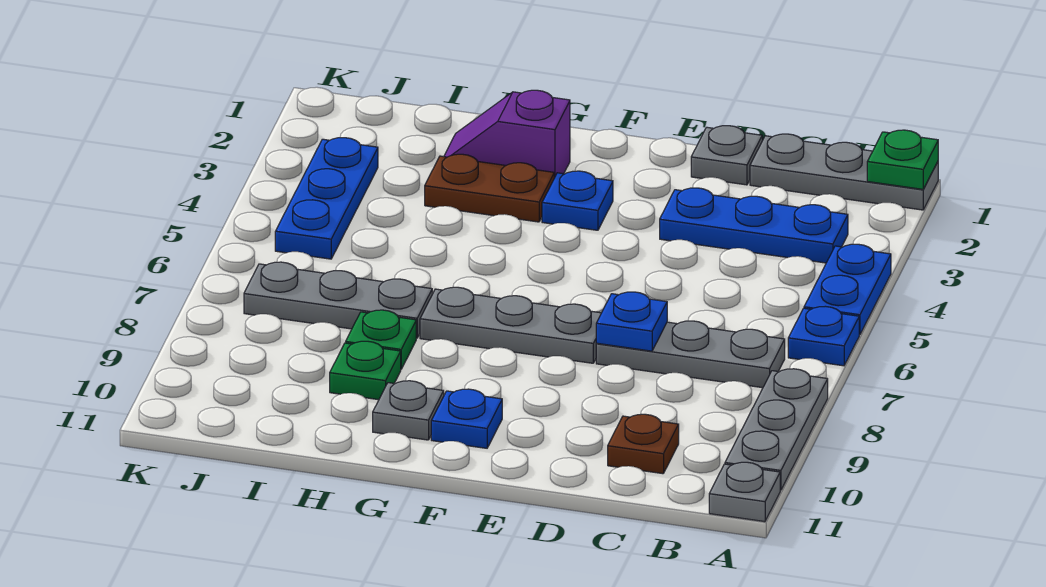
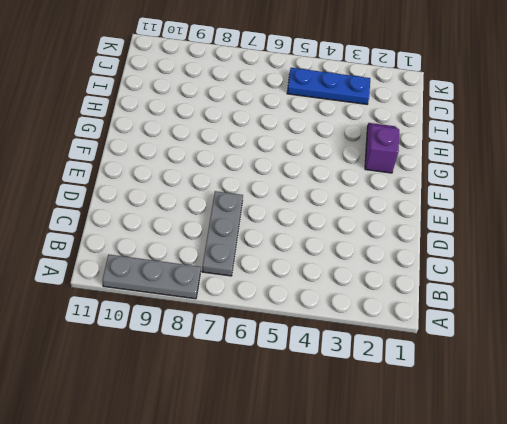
none -> grey 1x3 plate [750,134,938,210]
none -> blue 1x2 plate [804,244,891,335]
none -> blue 1x1 plate [788,306,859,366]

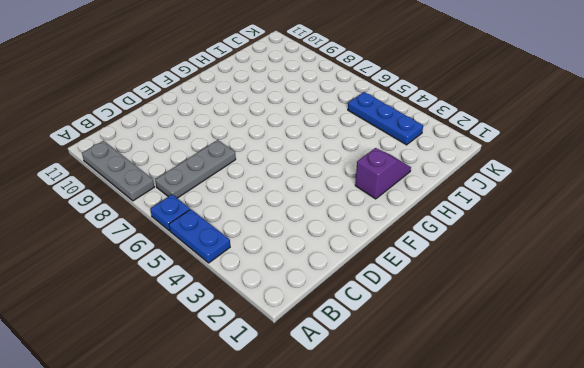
none -> grey 1x3 plate [750,134,938,210]
none -> grey 1x1 plate [709,462,780,522]
none -> blue 1x3 plate [660,188,848,263]

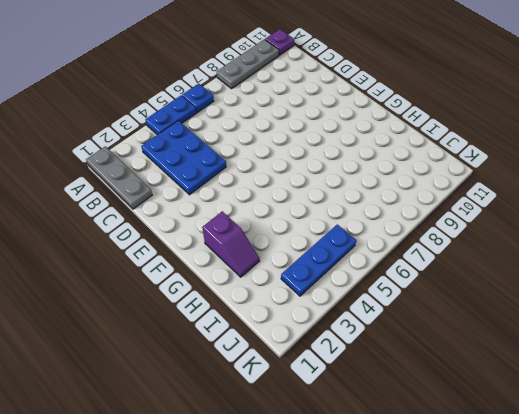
purple 1x1 plate [265,29,294,55] -> grey 1x1 plate [709,462,780,522]
blue 2x3 plate [141,121,226,195] -> blue 1x3 plate [660,188,848,263]
none -> grey 1x3 plate [596,321,785,388]
none -> brown 1x1 plate [608,414,679,474]
none -> grey 1x1 plate [691,126,762,185]

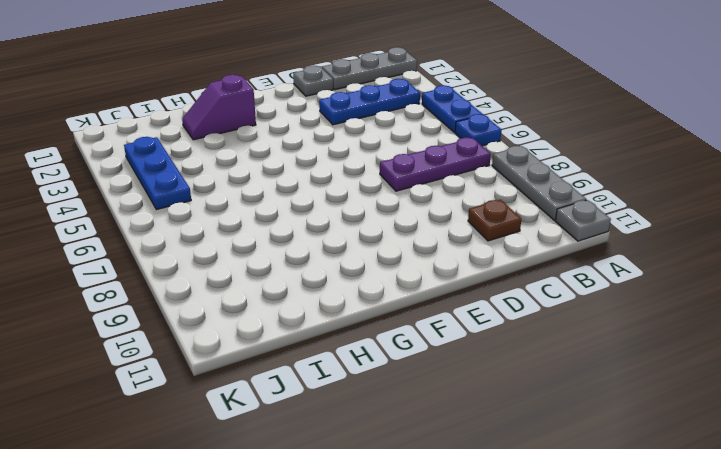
purple 1x3 plate [380,137,491,191] -> grey 1x3 plate [596,321,785,388]
none -> grey 1x3 plate [420,287,601,363]
none -> blue 1x1 plate [542,171,613,230]
none -> blue 1x1 plate [431,389,502,448]

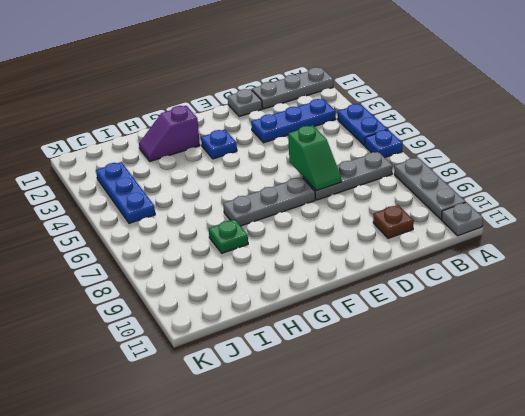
green 1x2 slope [288,125,341,191] -> blue 1x1 plate [596,292,667,351]
none -> blue 1x1 plate [431,389,502,448]
none -> brown 1x2 plate [425,154,554,222]
none -> grey 1x1 plate [373,381,444,440]

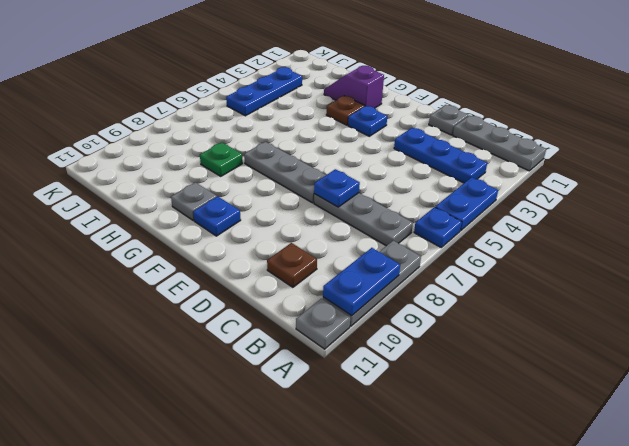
blue 1x2 plate [323,248,400,316] -> none
brown 1x1 plate [326,96,365,125] -> brown 1x2 plate [425,154,554,222]
none -> grey 1x3 plate [244,262,432,338]
none -> green 1x1 plate [330,341,401,400]
none -> green 1x1 plate [867,130,938,189]

